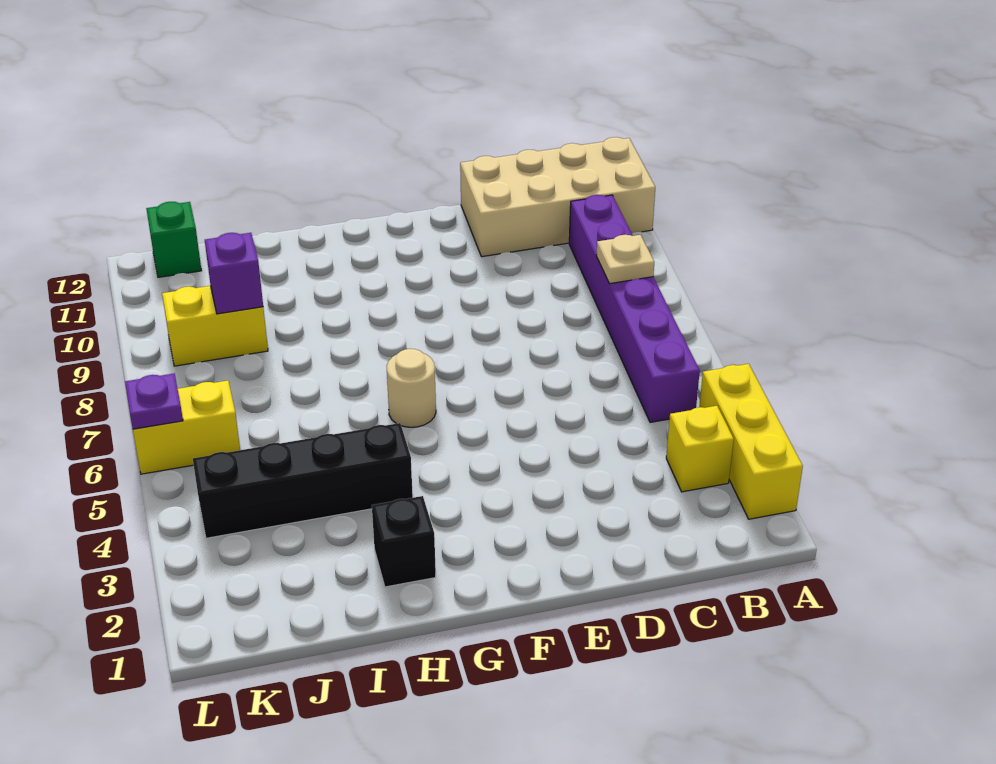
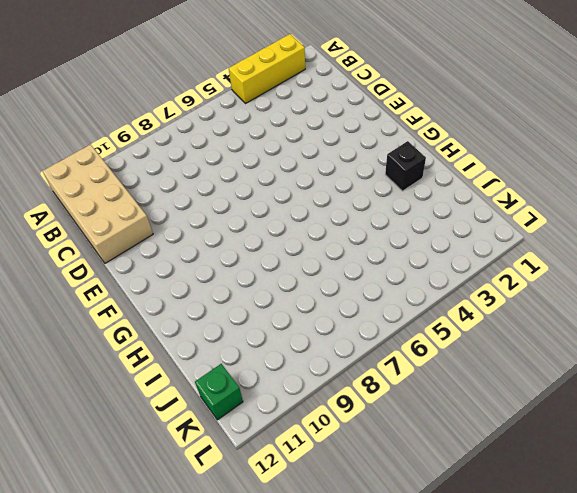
none -> yellow 1x1 brick [666,406,734,492]
none -> purple 1x6 brick [569,195,700,422]
none -> tan 1x1 round brick [387,349,436,427]

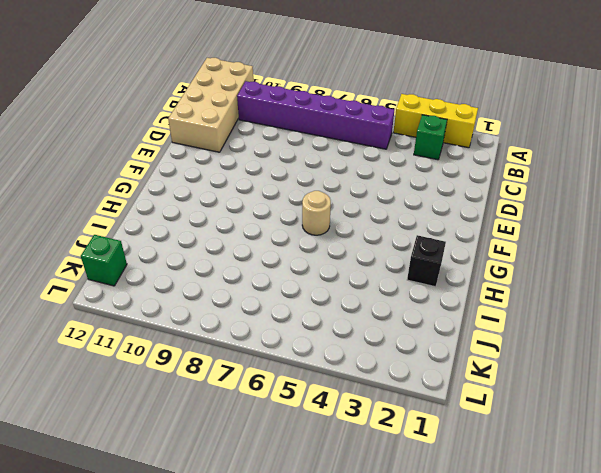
green 1x1 brick [414,115,447,160] -> yellow 1x1 brick [666,406,734,492]
none -> black 1x4 brick [193,423,413,538]
none -> yellow 1x2 brick [162,286,268,366]
none -> yellow 1x2 brick [133,381,240,474]

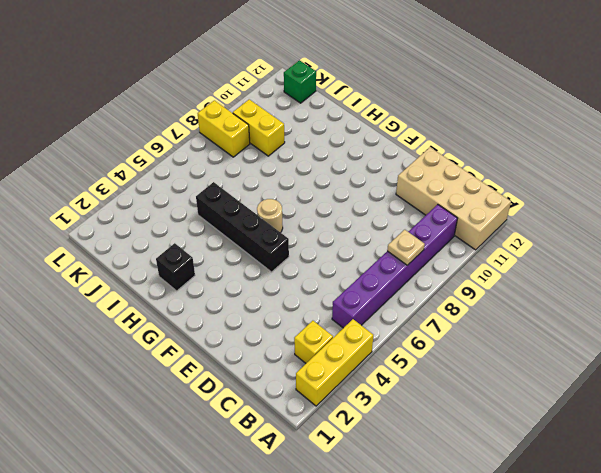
black 1x4 brick [196,182,289,272] -> black 1x4 brick moved to [193,423,413,538]
yellow 1x2 brick [198,100,250,157] -> yellow 1x2 brick moved to [133,381,240,474]
none -> purple 1x1 brick [205,233,263,314]
none -> purple 1x1 plate [125,374,183,429]

